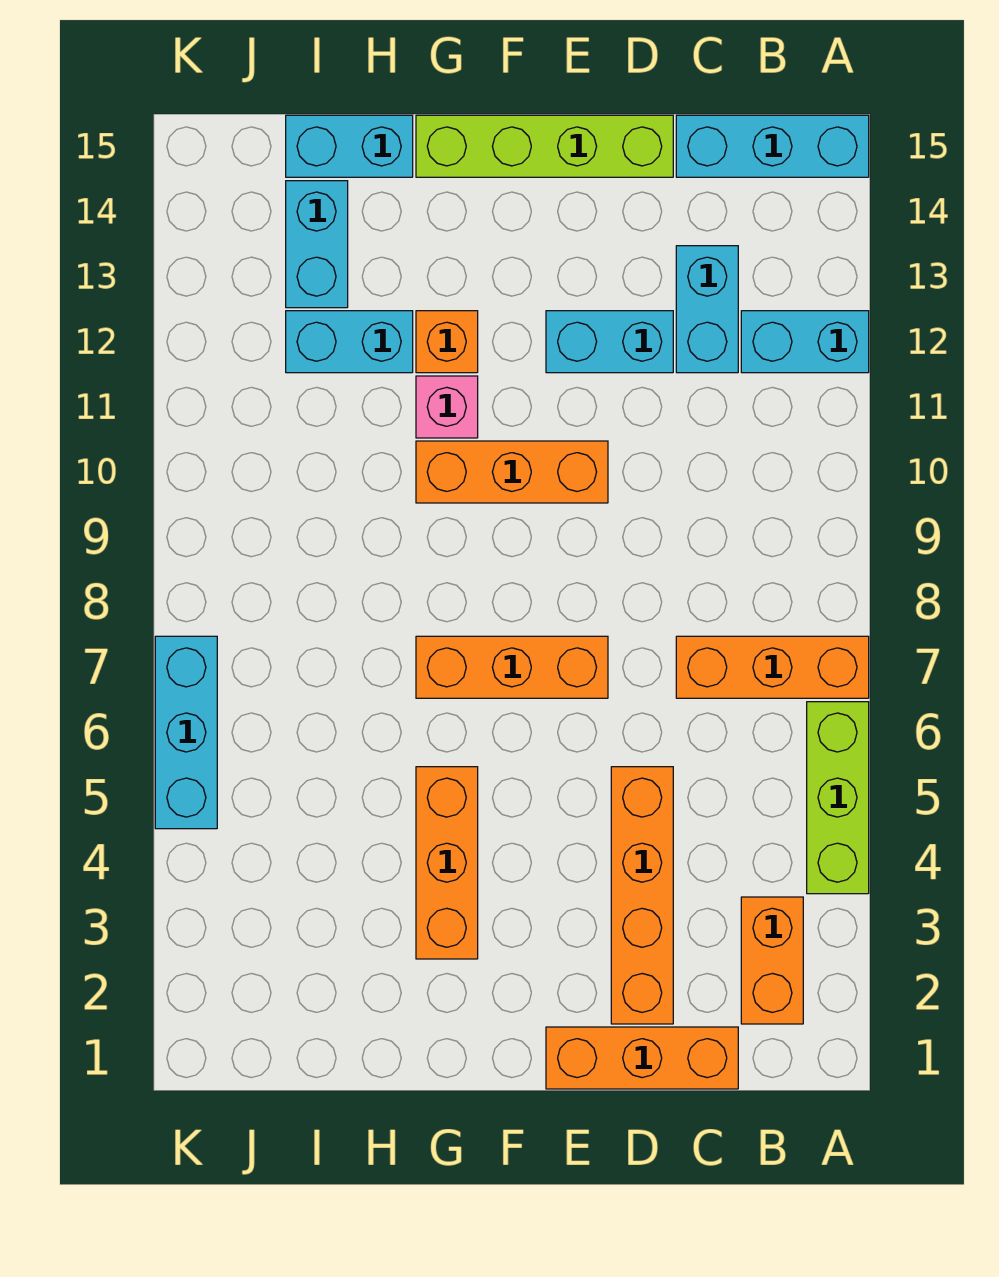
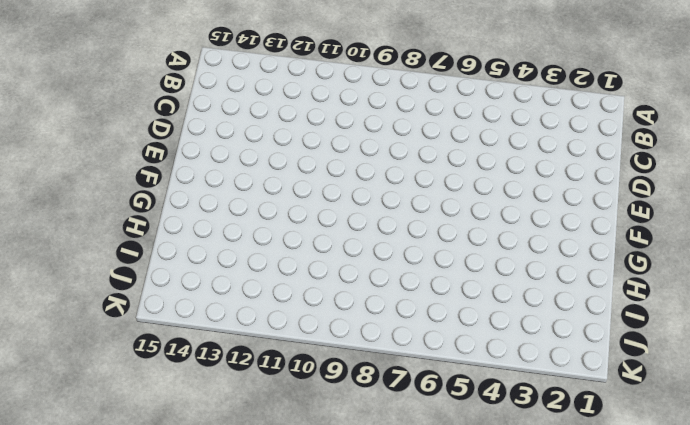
none -> lime 1x3 brick [807,702,869,894]
none -> orange 1x3 brick [676,636,869,698]
none -> cyan 1x2 brick [741,311,869,373]

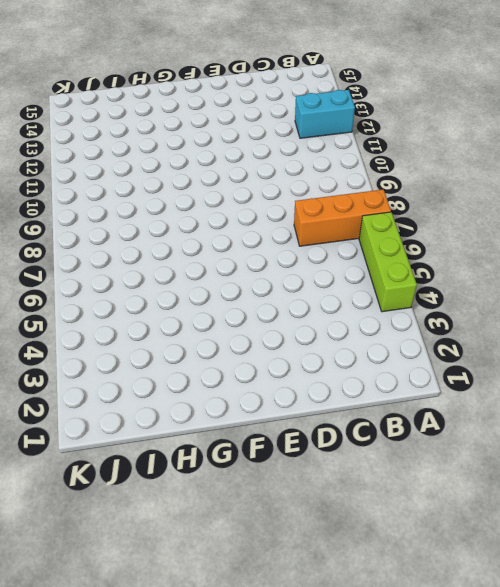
none -> cyan 1x3 brick [676,115,869,177]
none -> orange 1x2 brick [741,897,803,1024]
none -> orange 1x3 brick [546,1027,738,1089]

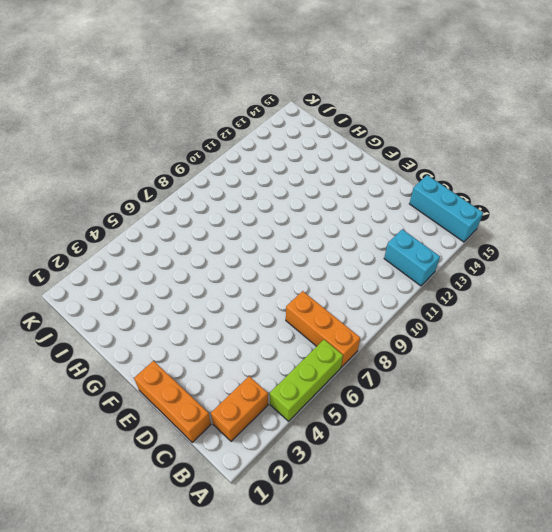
none -> cyan 1x2 brick [676,246,738,373]
none -> orange 1x4 brick [611,767,673,1024]
none -> cyan 1x2 brick [546,311,673,373]

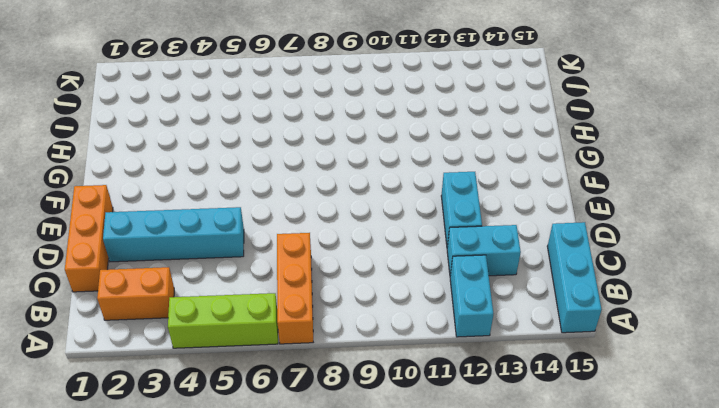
cyan 1x4 brick [103,207,244,262] -> orange 1x4 brick [611,767,673,1024]
none -> lime 1x4 brick [416,115,673,177]
none -> orange 1x3 brick [416,636,608,698]
none -> orange 1x3 brick [416,441,608,503]

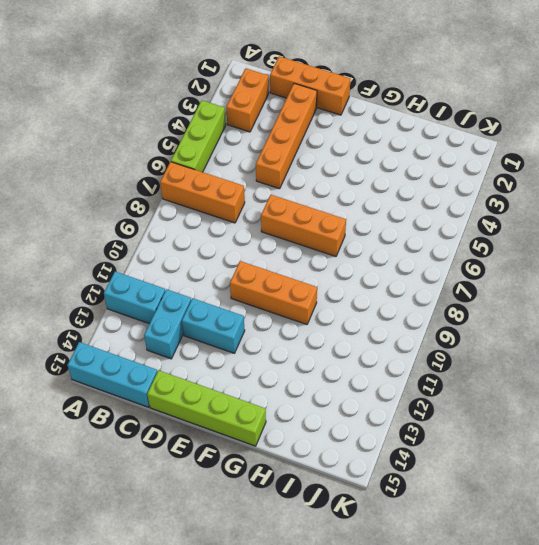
none -> orange 1x3 brick [416,767,478,959]
none -> pink 1x1 brick [416,376,478,438]
none -> orange 1x1 brick [416,311,478,373]

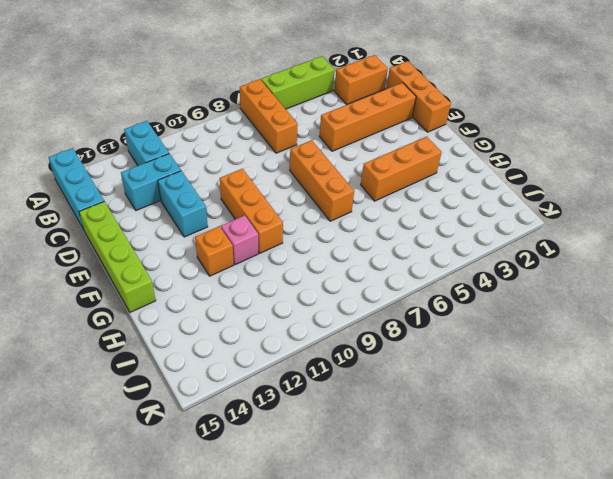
none -> cyan 1x2 brick [286,311,413,373]
none -> cyan 1x2 brick [286,115,413,177]
none -> cyan 1x2 brick [286,181,348,308]

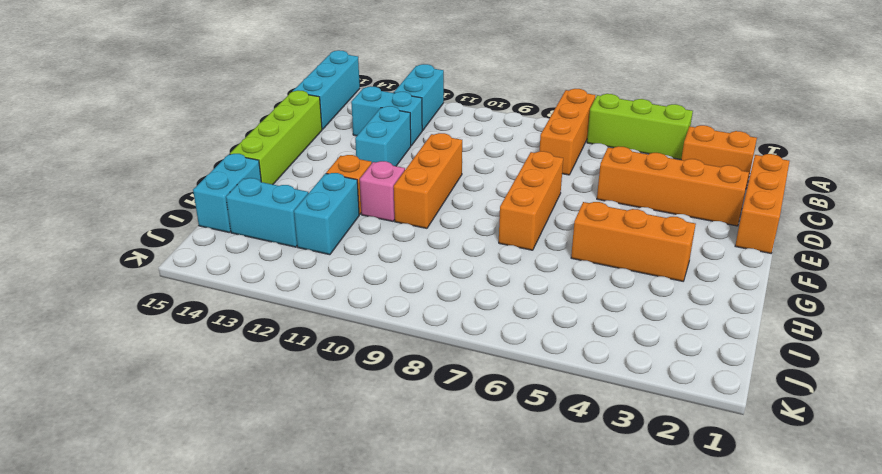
none -> cyan 1x3 brick [155,636,217,829]

